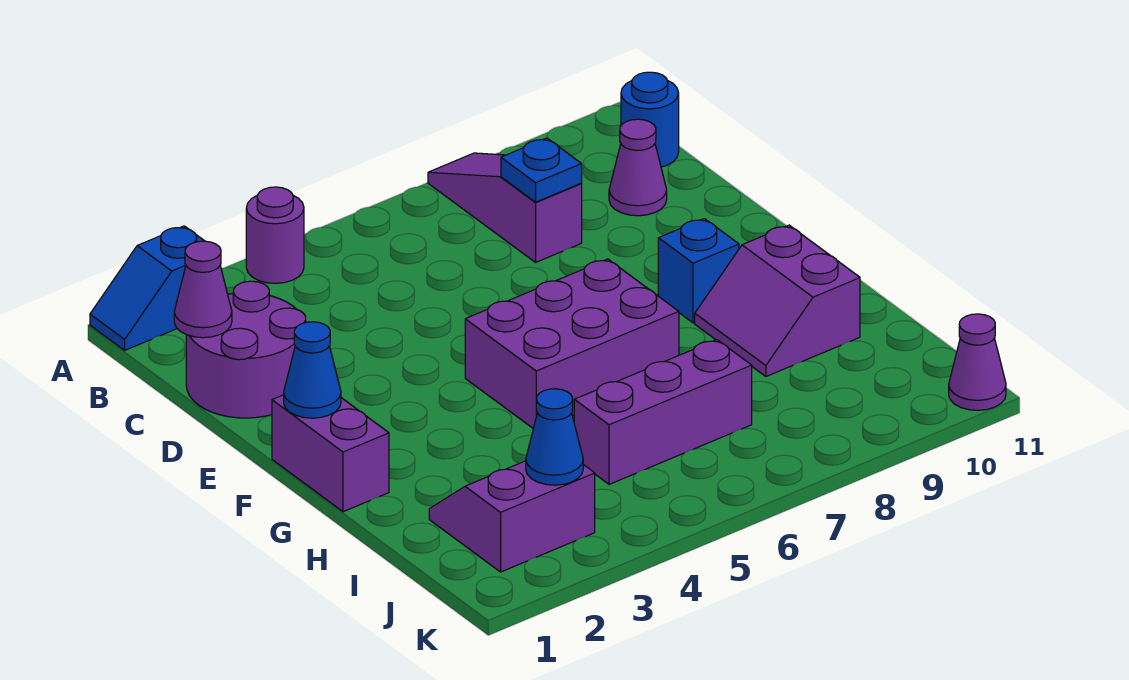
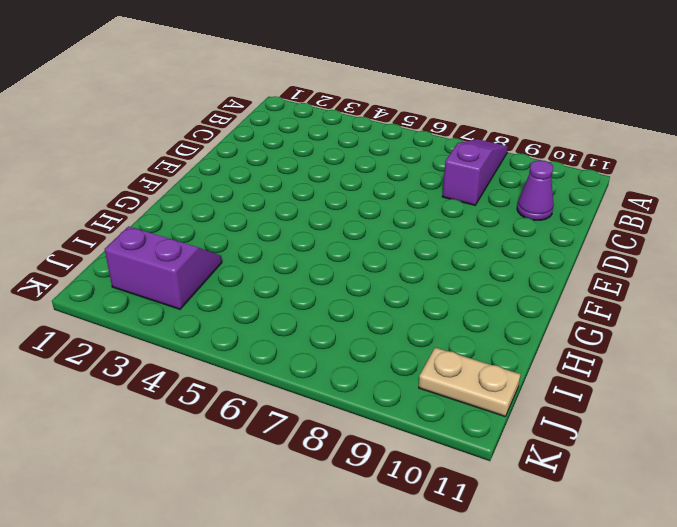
tan 1x2 plate [419,347,521,416] -> none
none -> blue 1x2 slope [90,226,204,350]
none -> purple 1x1 round brick [246,187,304,283]
none -> blue 1x1 round brick [621,72,679,167]

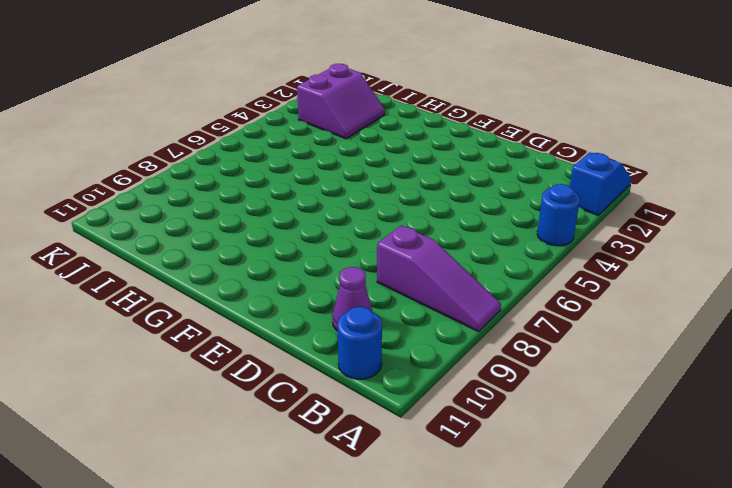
blue 1x1 round brick [537,184,580,246] -> purple 1x1 round brick [246,187,304,283]
none -> purple 2x2 round brick [186,281,306,418]
none -> purple 1x2 brick [272,395,389,512]
none -> purple 2x3 brick [465,259,679,428]

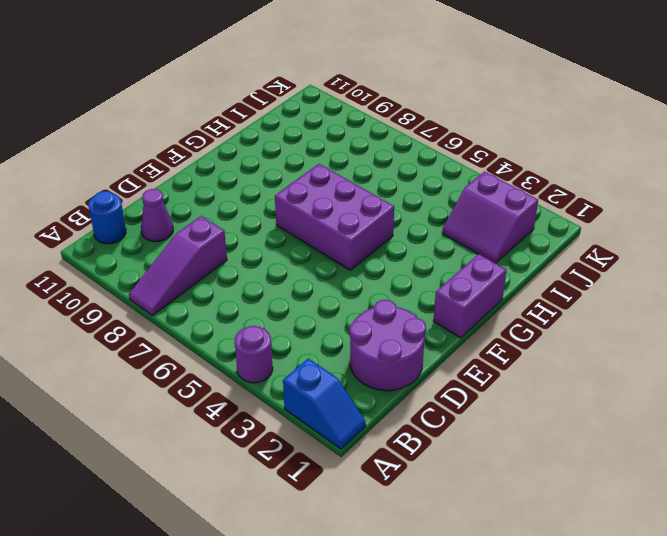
none -> blue 1x1 brick [658,219,739,323]
none -> purple 2x2 slope [695,225,860,376]
none -> purple 1x3 brick [574,340,752,484]

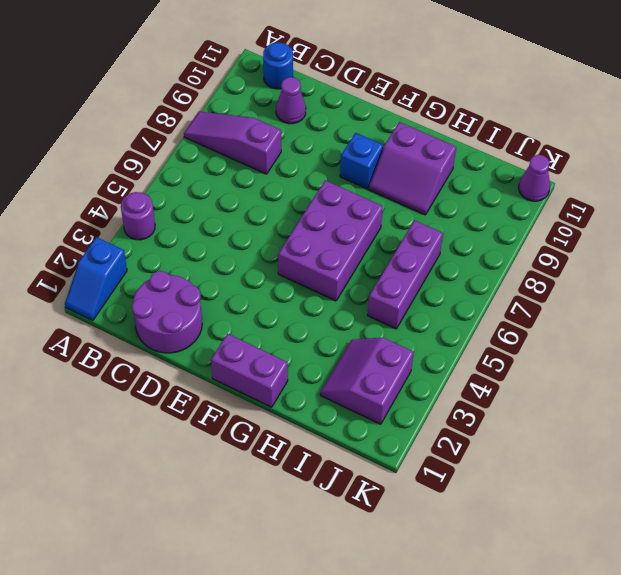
none -> purple 1x1 cone [174,241,232,338]
none -> blue 1x1 plate [501,138,582,202]
none -> blue 1x1 cone [284,322,341,418]

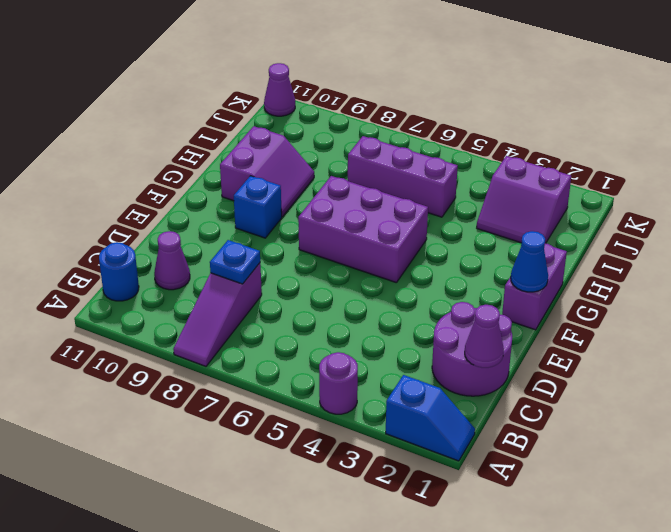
none -> blue 1x1 cone [526,389,583,485]

